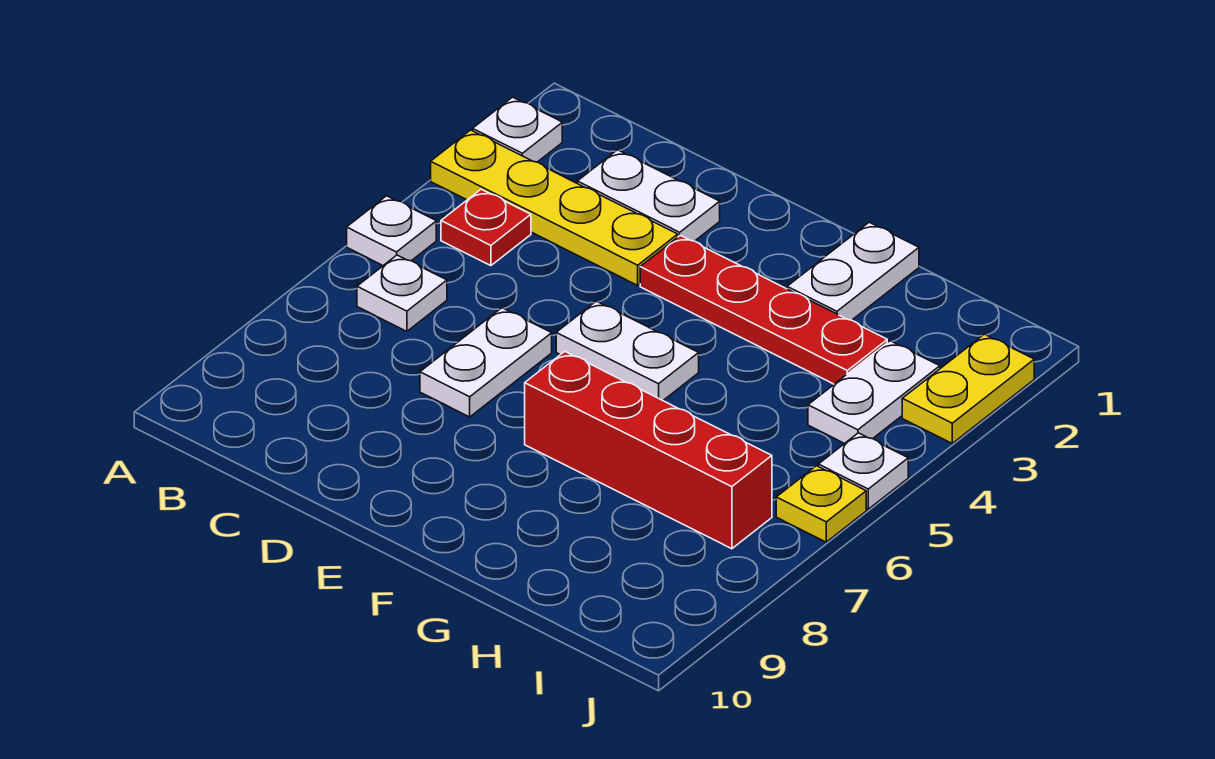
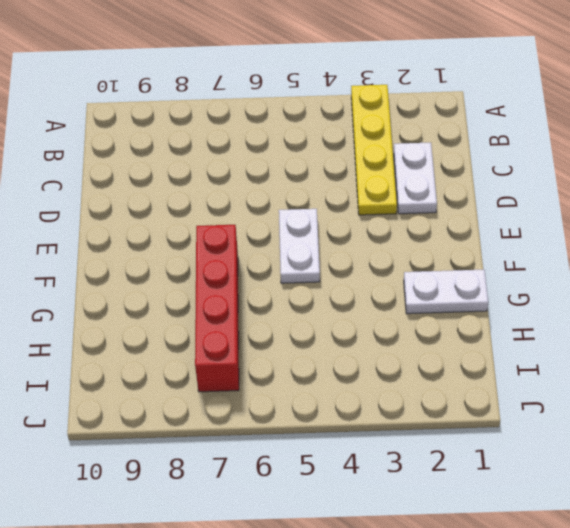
none -> white 1x1 plate [473,97,562,162]
none -> white 1x1 plate [347,196,436,266]
none -> red 1x1 plate [441,189,531,266]

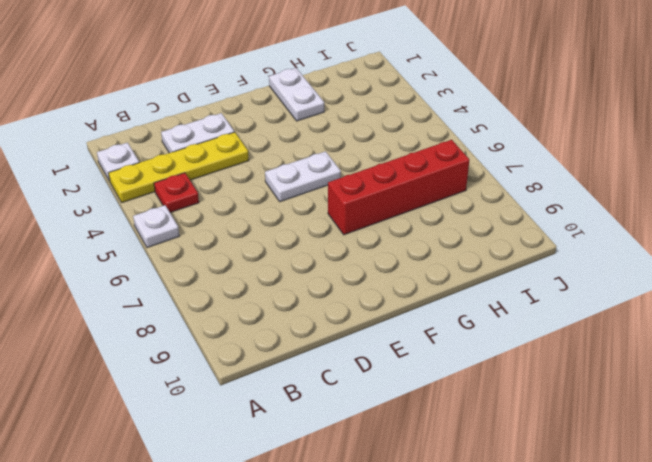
none -> white 1x1 plate [357,255,447,331]
none -> white 1x2 plate [420,308,552,417]
none -> red 1x4 plate [640,235,887,384]

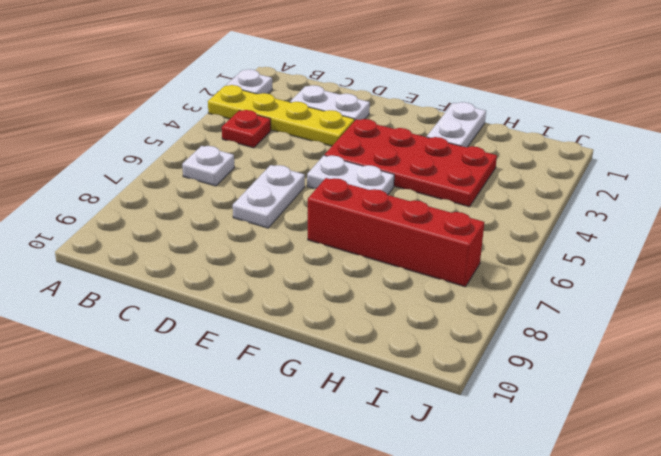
red 2x4 plate [325,119,497,207] -> red 1x4 plate [640,235,887,384]
none -> white 1x1 plate [347,196,436,266]
none -> white 1x2 plate [808,341,940,444]
none -> yellow 1x2 plate [902,334,1034,443]

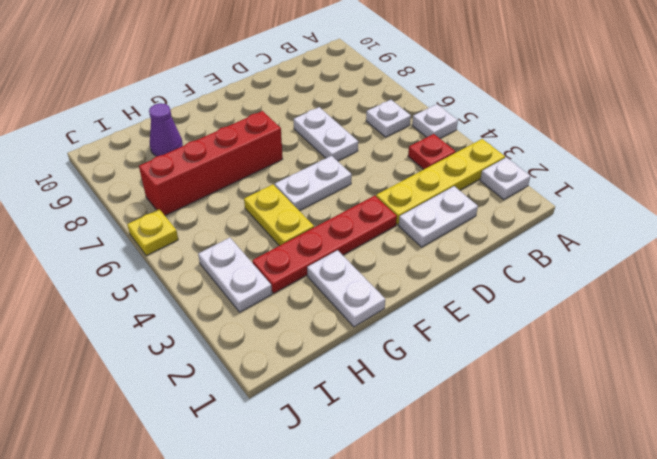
yellow 1x2 plate [244,185,314,246] -> yellow 1x2 plate moved to [902,334,1034,443]
purple 1x1 cone [149,103,183,156] -> none
none -> white 1x1 plate [818,433,908,509]

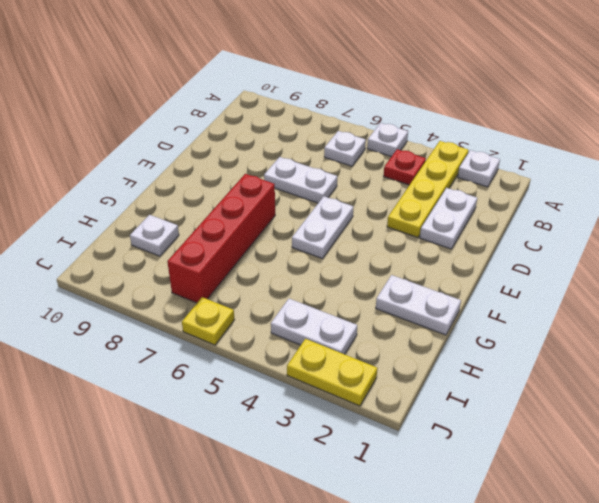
white 1x1 plate [130,215,179,256] -> white 1x1 plate moved to [818,433,908,509]
none -> red 1x4 plate [640,235,887,384]

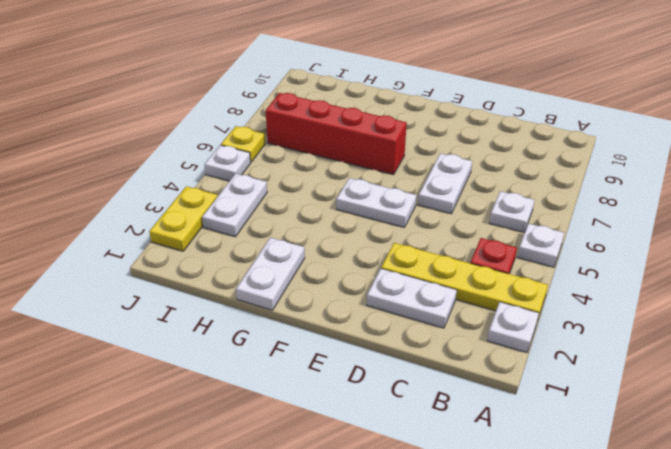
none -> red 1x4 plate [640,235,887,384]

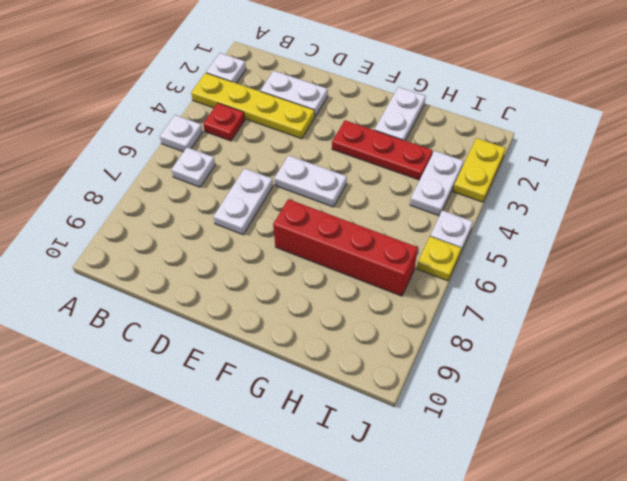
red 1x3 plate [332,120,433,180] -> red 1x4 plate [640,235,887,384]

